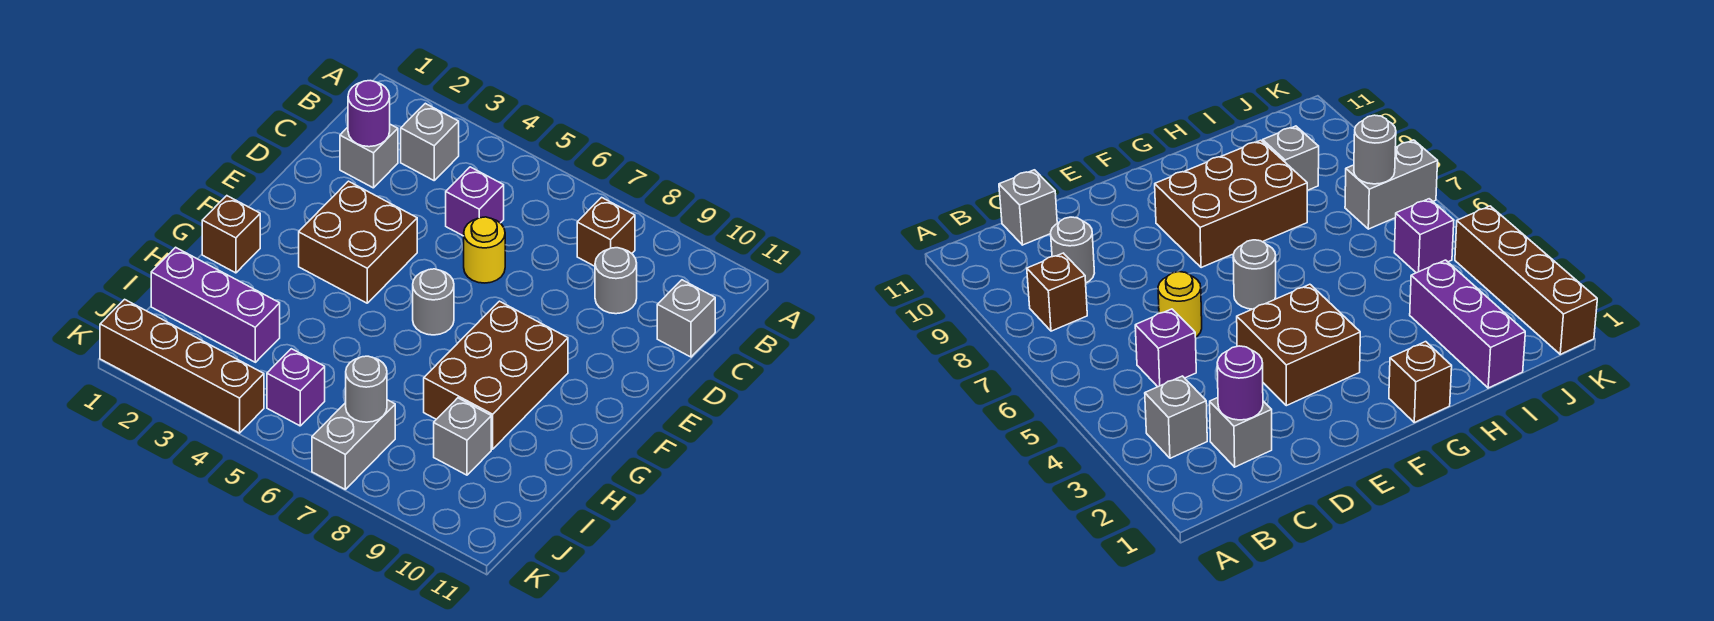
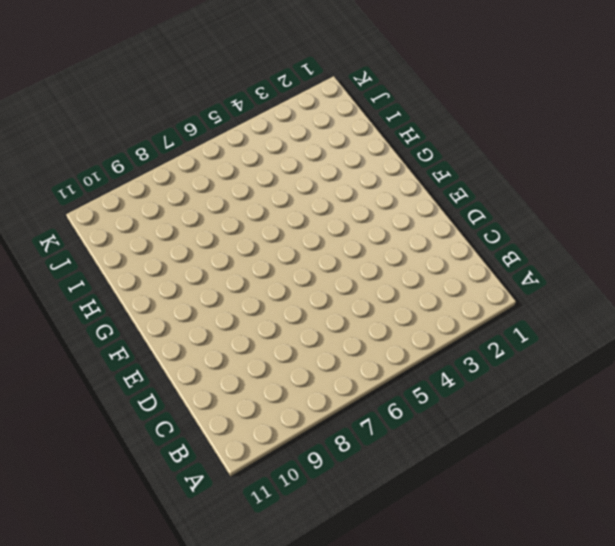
none -> grey 1x1 brick [401,103,459,180]
none -> brown 1x1 brick [577,197,635,266]
none -> grey 1x1 brick [340,124,398,188]

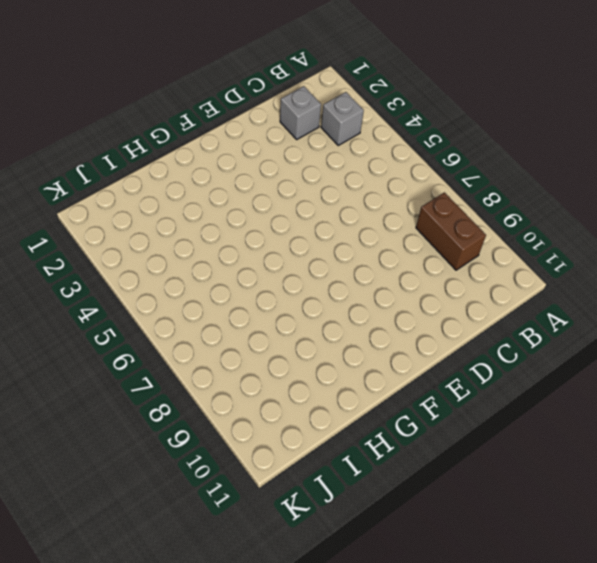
brown 1x2 brick [416,192,486,270] -> brown 1x1 brick [577,197,635,266]
none -> purple 1x1 brick [446,167,504,236]
none -> grey 1x1 round brick [595,248,637,314]
none -> grey 1x1 brick [657,280,715,357]

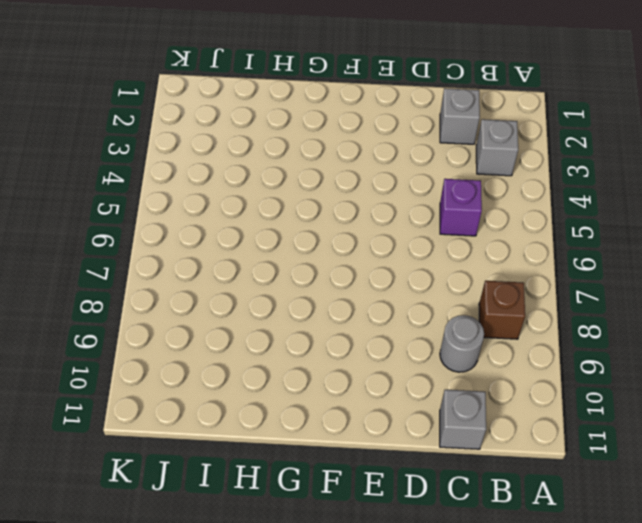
none -> yellow 1x1 round brick [464,217,505,283]
none -> brown 2x2 brick [299,181,417,303]
none -> grey 1x1 round brick [413,269,454,335]

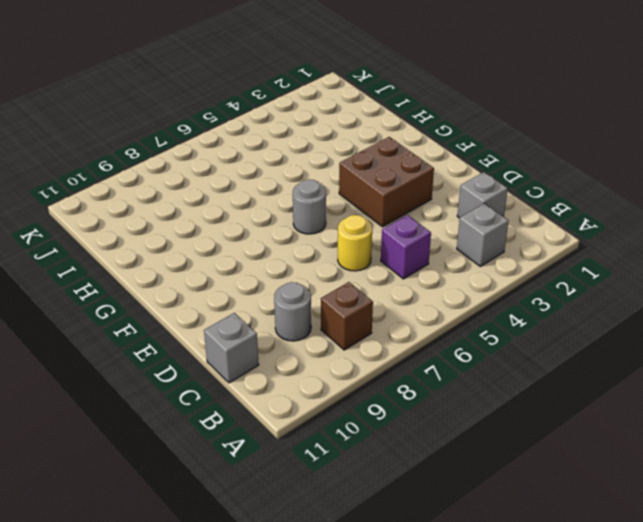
none -> brown 2x3 brick [424,301,568,449]
none -> brown 1x1 brick [202,196,260,273]
none -> purple 1x3 brick [151,247,280,362]

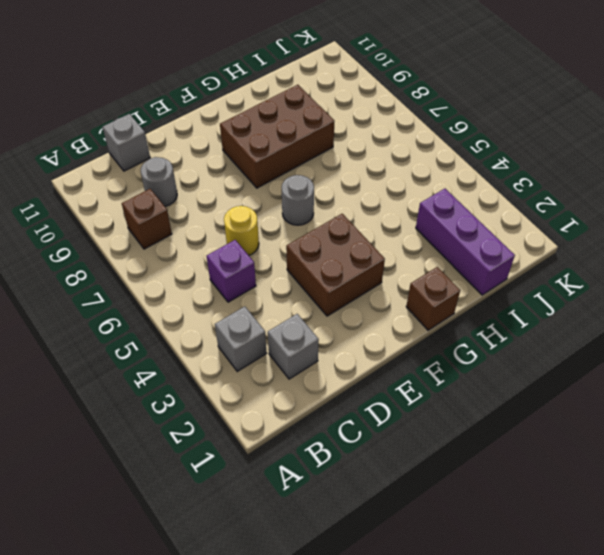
none -> grey 1x1 brick [434,398,491,475]
none -> purple 1x1 brick [267,349,325,426]
none -> grey 1x2 brick [312,400,395,489]

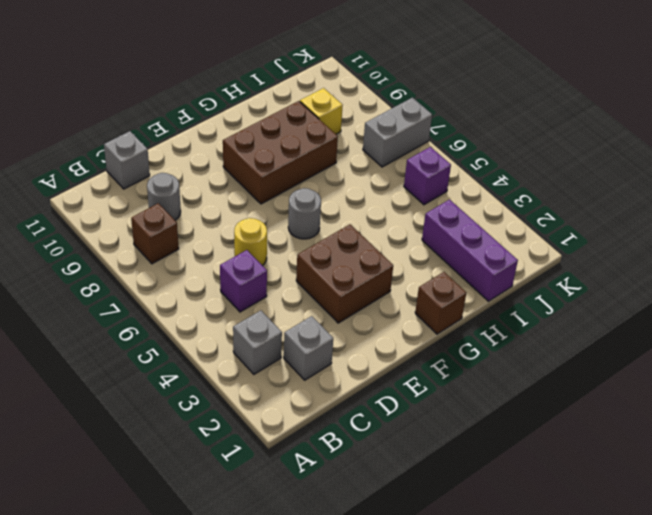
yellow 1x1 brick [300,88,343,134] -> grey 1x1 brick [434,398,491,475]
none -> brown 1x4 brick [100,299,264,433]
none -> purple 1x1 round brick [348,81,390,147]
none -> grey 1x1 round brick [346,356,387,422]

